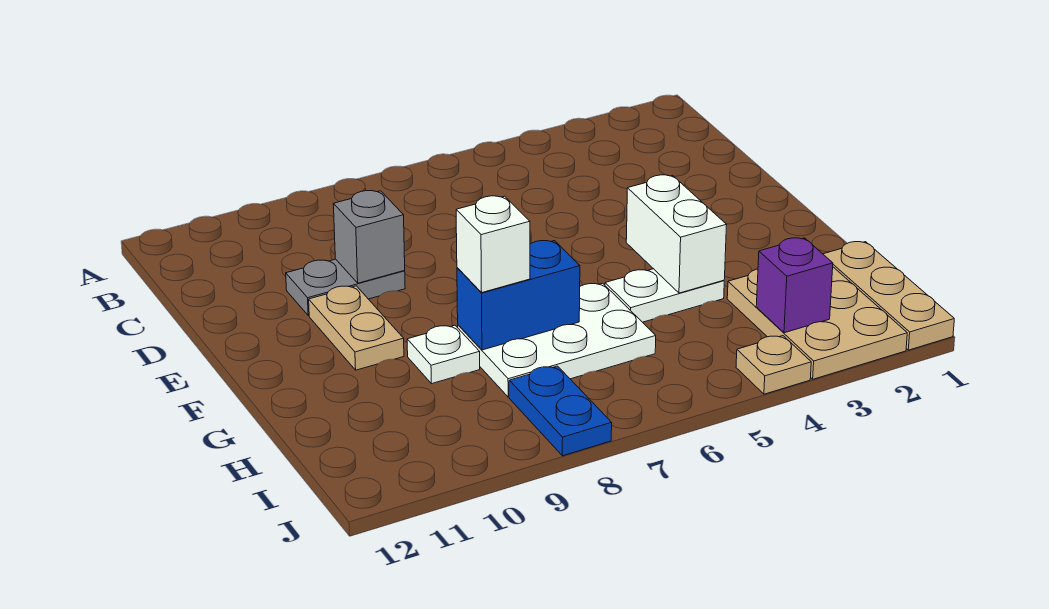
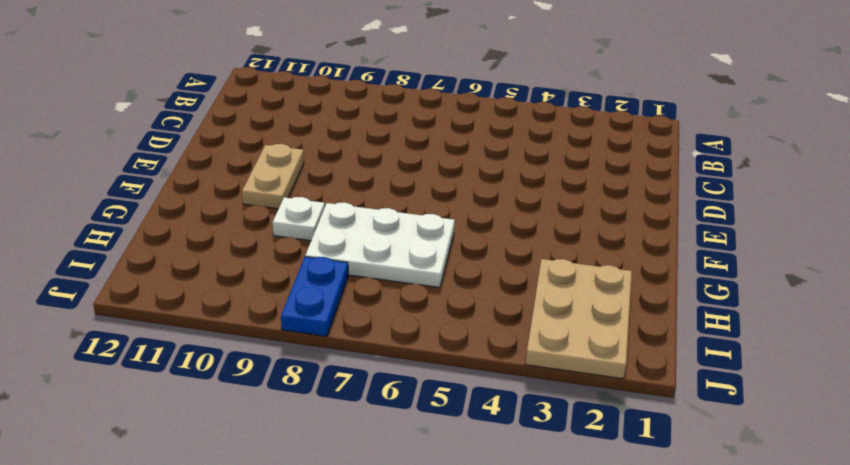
none -> grey 1x2 plate [286,259,405,316]
none -> white 1x2 plate [605,269,724,322]
none -> tan 1x3 plate [823,242,954,350]

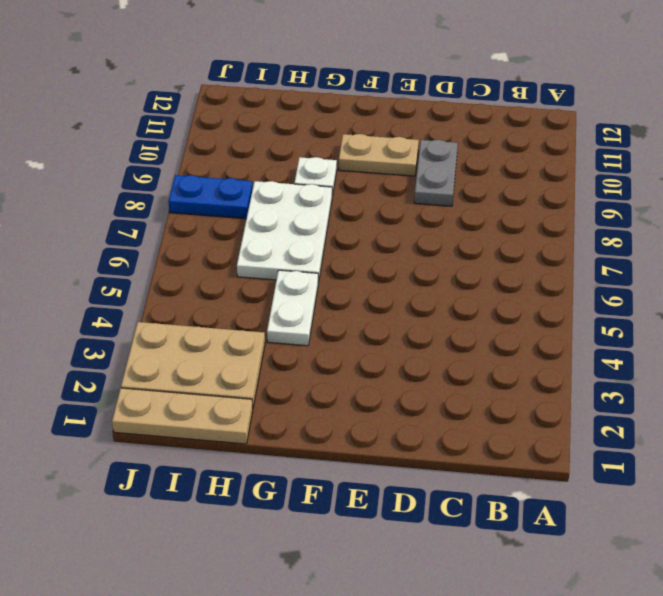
none -> tan 1x1 plate [736,336,811,394]
none -> grey 1x1 brick [334,191,405,283]
none -> white 1x2 brick [626,175,727,293]

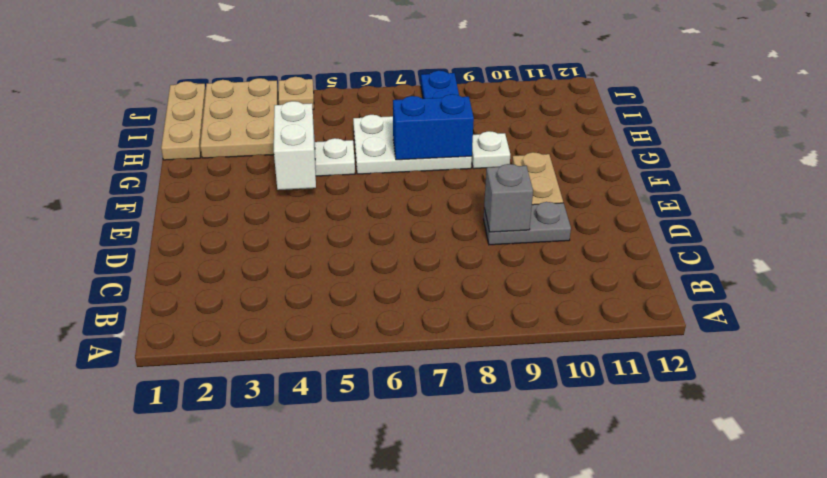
none -> purple 1x1 brick [756,238,833,333]
none -> white 1x1 brick [456,196,530,292]

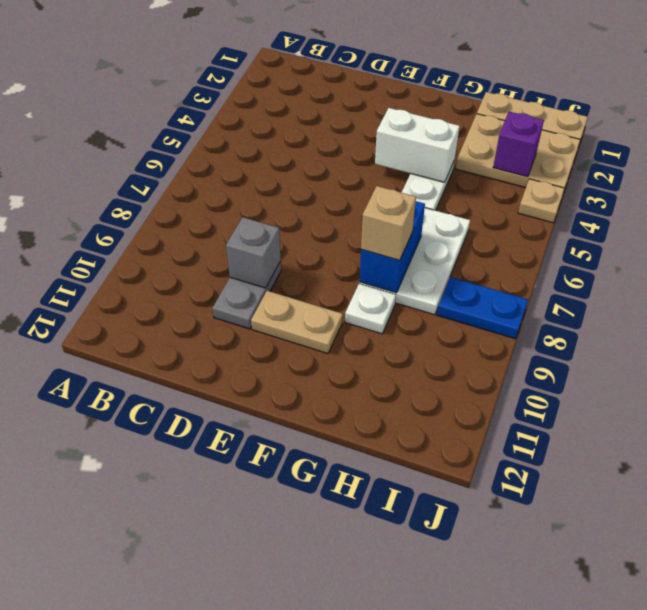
tan 1x1 brick [361,186,416,260] -> white 1x1 brick [456,196,530,292]

